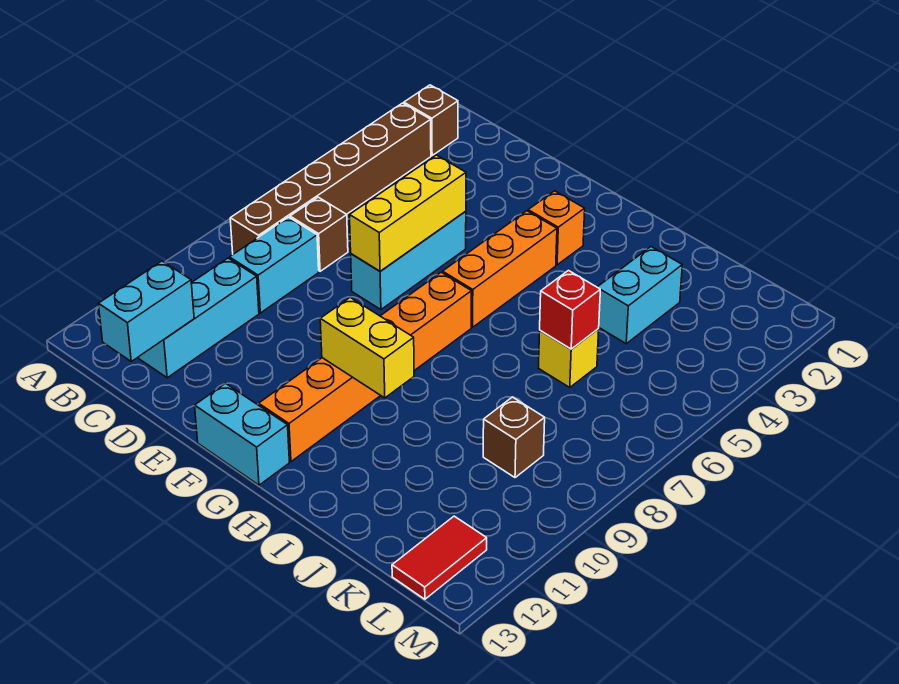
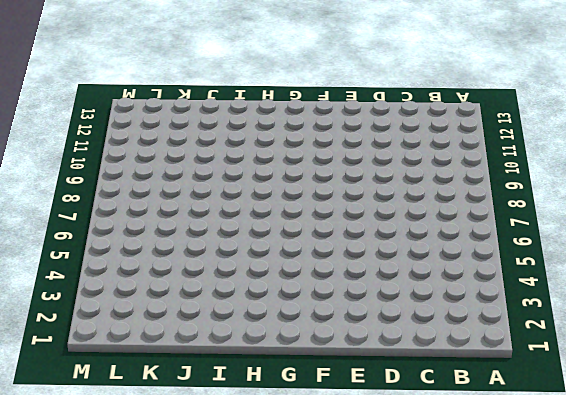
none -> brown 1x1 brick [404,85,458,155]
none -> brown 1x6 brick [230,103,431,254]
none -> brown 1x1 brick [290,197,348,271]

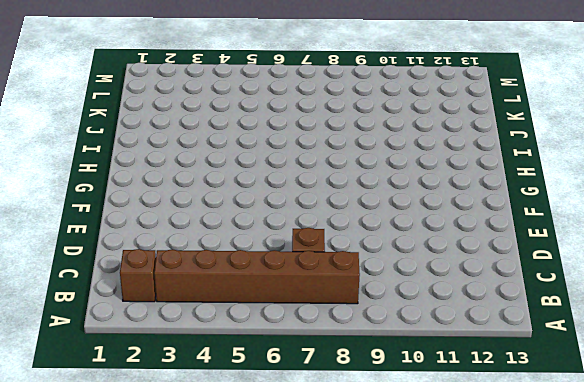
none -> cyan 1x2 brick [230,217,319,313]
none -> cyan 1x3 brick [139,258,259,378]
none -> cyan 1x3 brick [351,211,466,310]

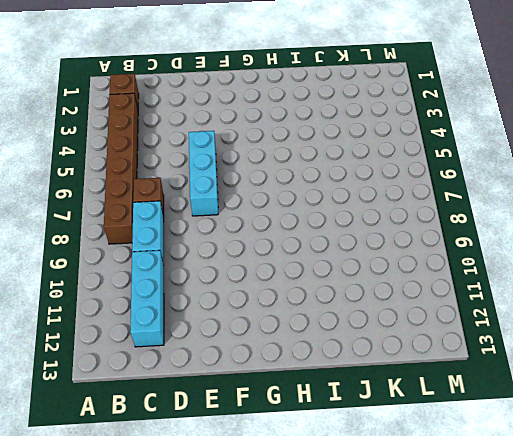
none -> cyan 1x2 brick [195,383,290,485]
none -> orange 1x1 brick [528,191,585,265]
none -> orange 1x3 brick [443,211,557,327]

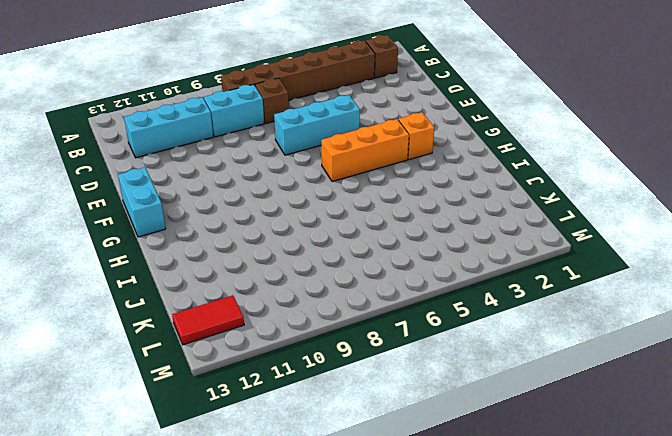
none -> orange 1x6 brick [259,272,471,461]
none -> cyan 1x2 brick [597,247,682,344]
none -> yellow 1x1 brick [539,329,599,387]

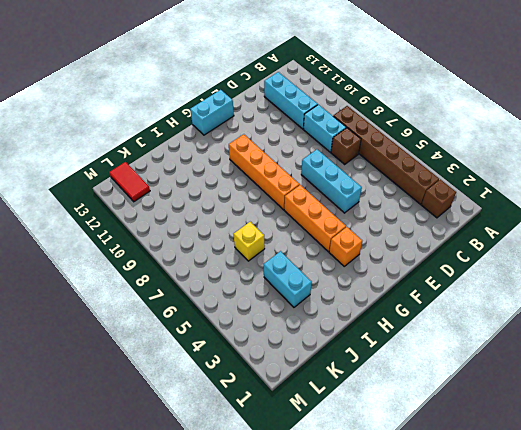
orange 1x4 brick [229,134,300,210] -> orange 1x6 brick [259,272,471,461]
none -> brown 1x1 brick [483,397,545,478]
none -> cyan 1x2 brick [98,261,194,361]
none -> yellow 1x3 brick [350,155,466,271]

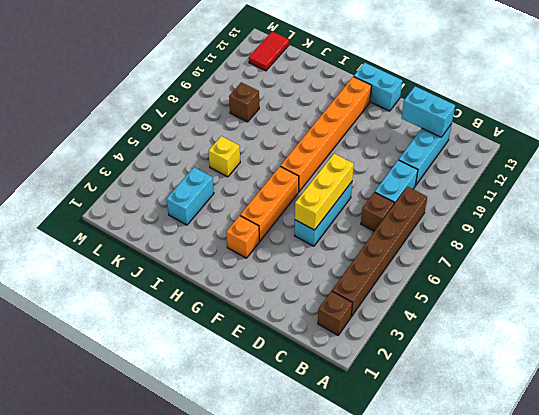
cyan 1x2 brick [402,86,455,137] -> cyan 1x2 brick turned to [98,261,194,361]
none -> yellow 1x2 brick [320,298,414,398]
none -> red 1x1 brick [540,271,600,349]

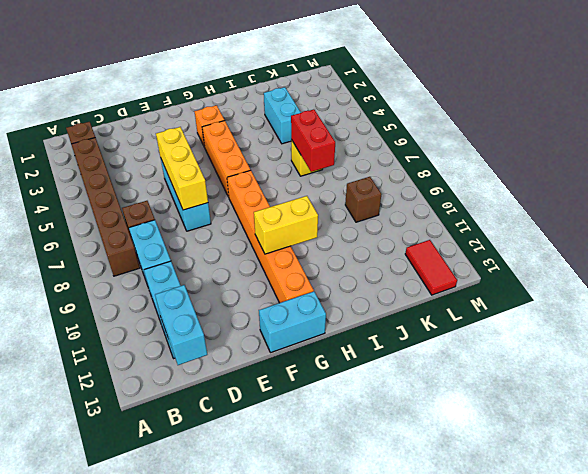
red 1x2 brick [291,109,335,172] -> red 1x1 brick [540,271,600,349]

